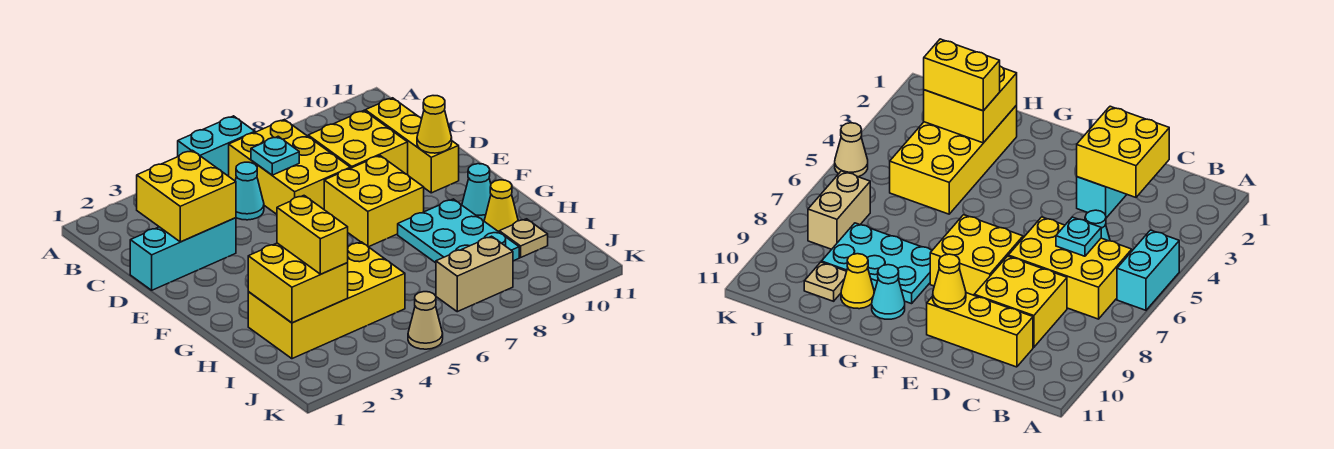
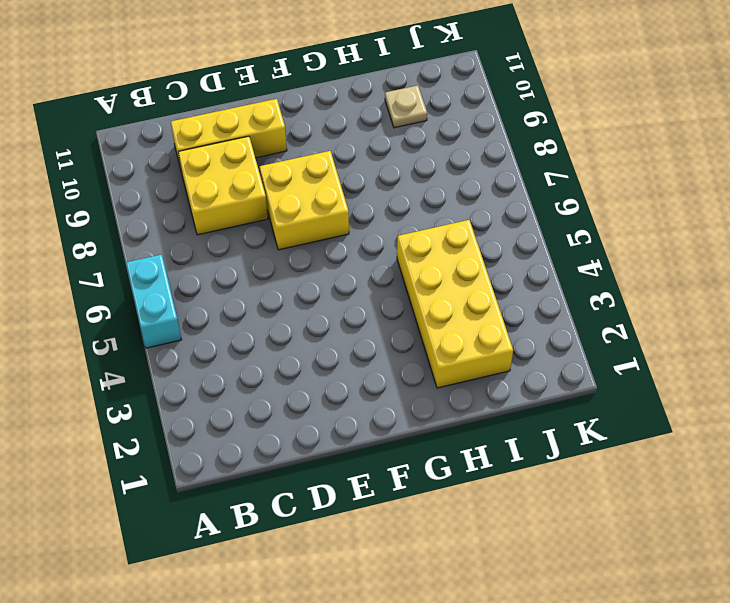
none -> yellow 2x3 brick [229,120,350,214]
none -> cyan 1x1 cone [235,162,264,220]
none -> cyan 1x3 brick [130,218,236,290]

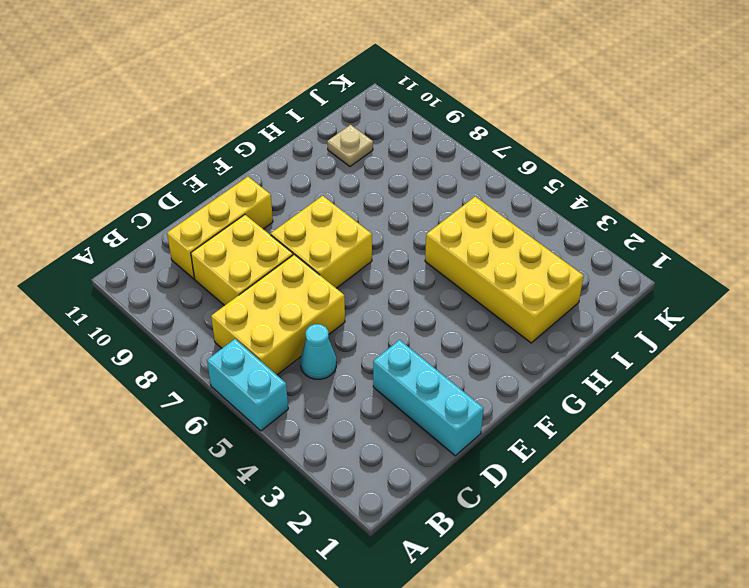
none -> cyan 2x3 plate [398,199,519,263]
none -> cyan 1x1 cone [462,164,491,221]
none -> yellow 1x1 cone [484,180,518,232]

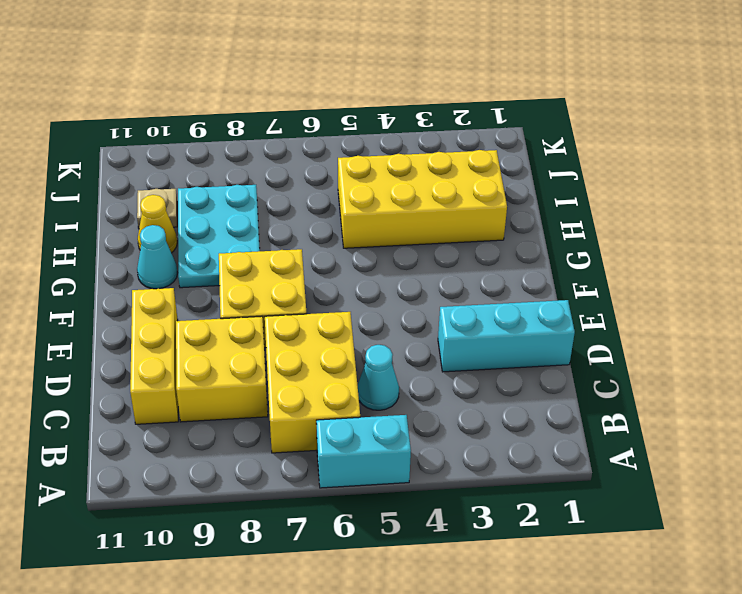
none -> tan 1x2 brick [436,236,513,312]
none -> tan 1x1 cone [408,292,443,349]
none -> yellow 2x2 brick [137,150,236,242]

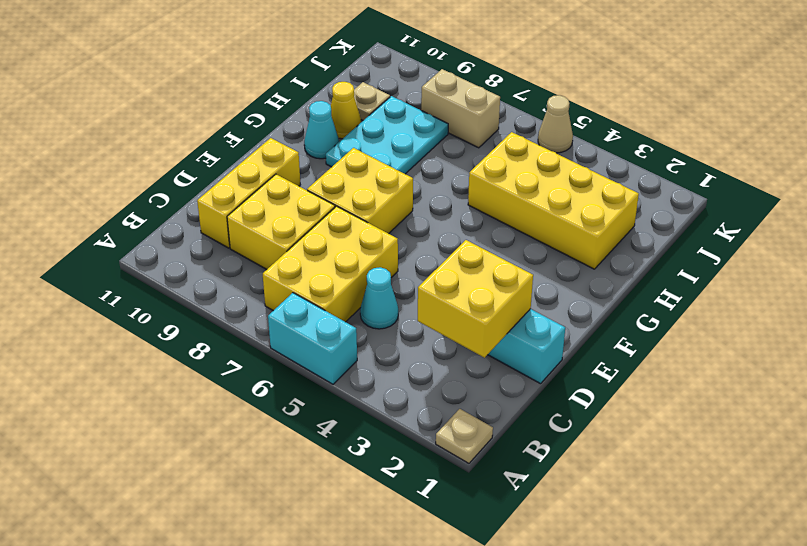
tan 1x1 plate [436,409,493,463] -> none
none -> cyan 1x1 plate [251,136,299,175]
none -> yellow 1x1 cone [417,96,452,153]
none -> yellow 2x2 brick [248,243,348,323]

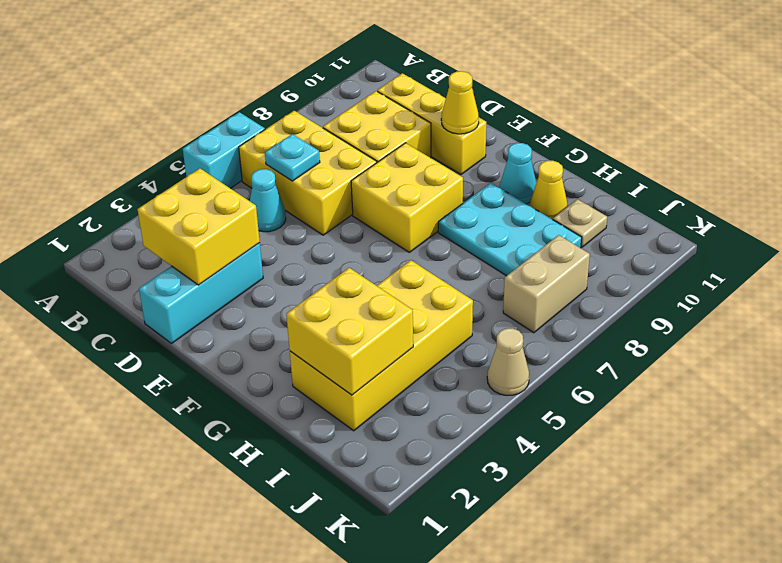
none -> yellow 1x2 brick [277,196,348,274]

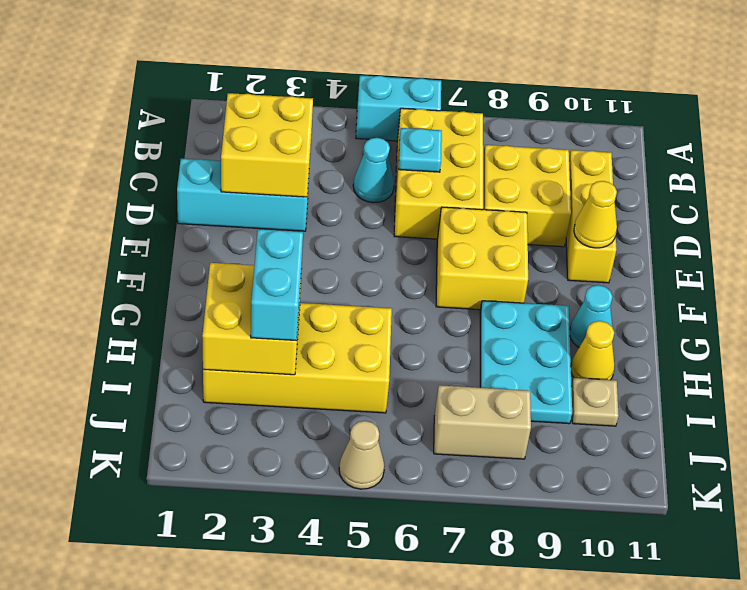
cyan 1x2 brick [251,229,303,341] -> yellow 1x2 brick [277,196,348,274]

